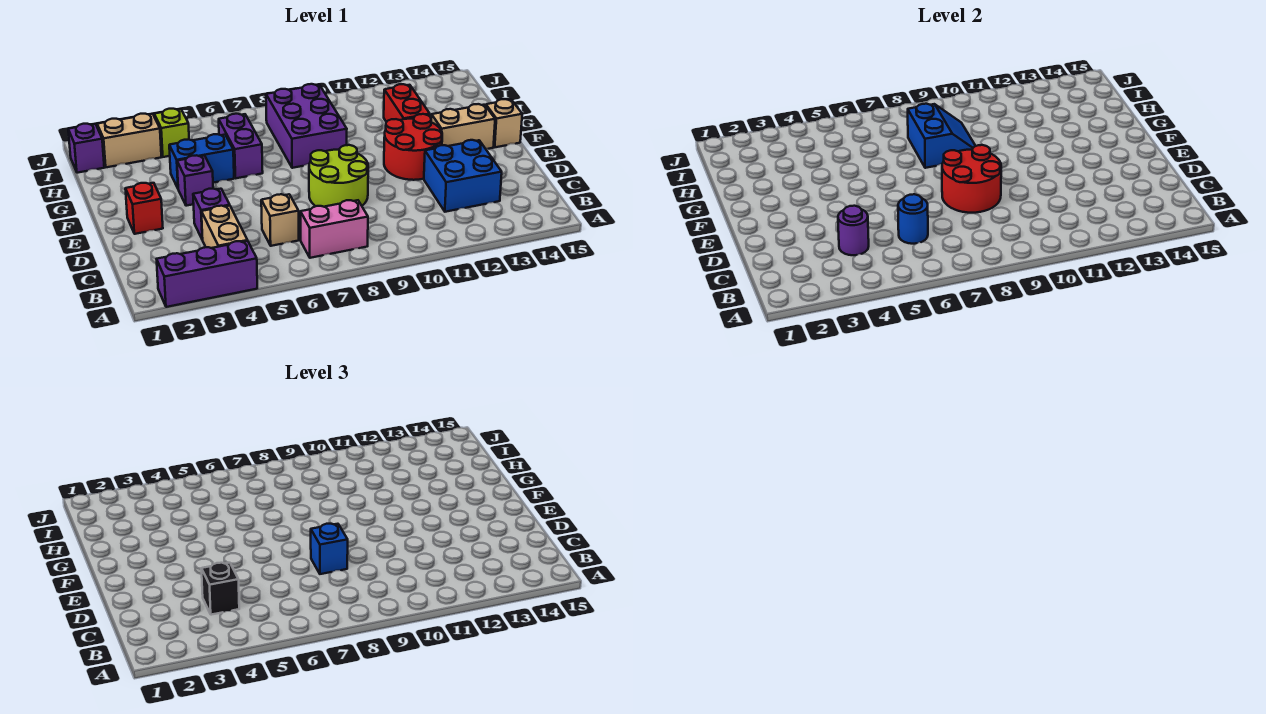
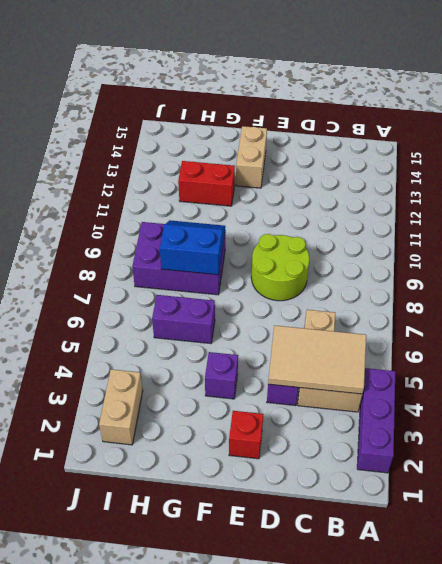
tan 2x3 tile [268,325,366,394] -> purple 1x1 round brick [838,206,869,255]
none -> pink 1x2 brick [300,200,368,258]
none -> blue 2x2 brick [424,140,502,212]
none -> red 2x2 round brick [384,114,442,180]

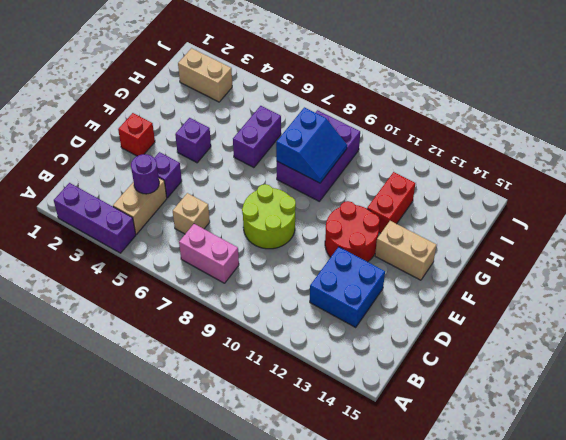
none -> tan 1x1 brick [486,99,522,147]
none -> blue 1x2 brick [169,134,234,188]
none -> purple 1x1 brick [68,124,104,173]

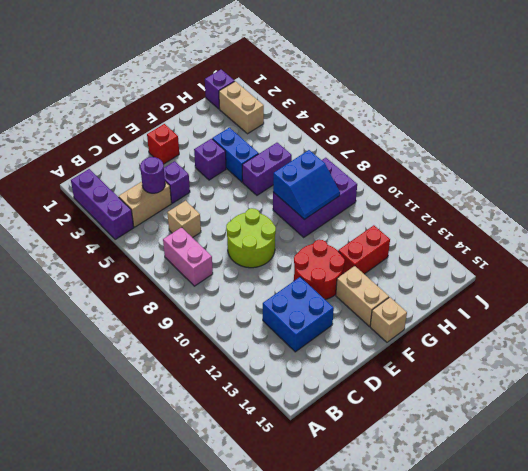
none -> lime 1x1 brick [154,109,189,157]
none -> blue 1x1 round brick [898,194,928,244]
none -> red 2x2 round brick [942,145,1001,213]

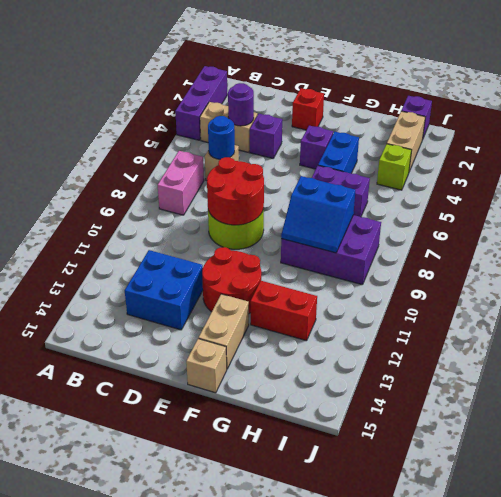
none -> black 1x1 brick [201,563,239,615]
none -> blue 1x1 brick [311,524,348,574]

